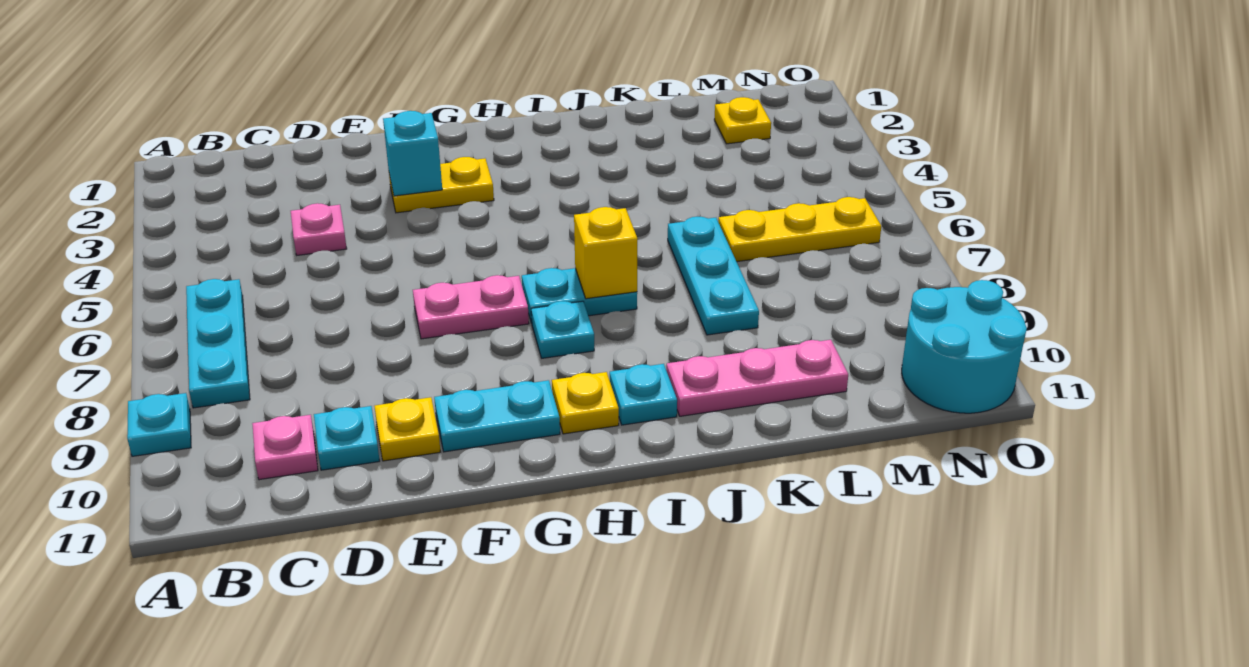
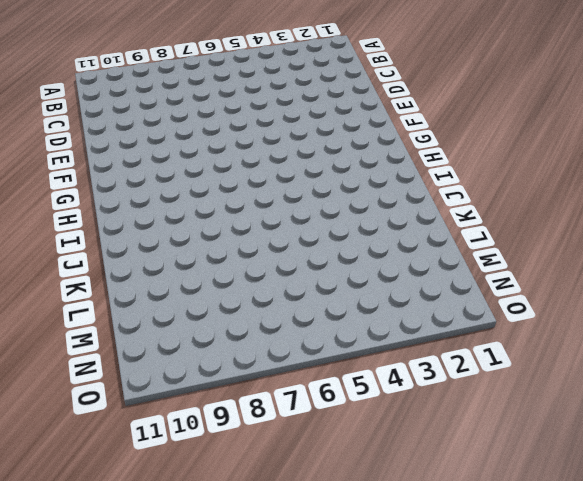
none -> cyan 1x1 plate [127,393,191,456]
none -> cyan 1x3 plate [186,279,250,408]
none -> pink 1x1 plate [252,415,318,480]

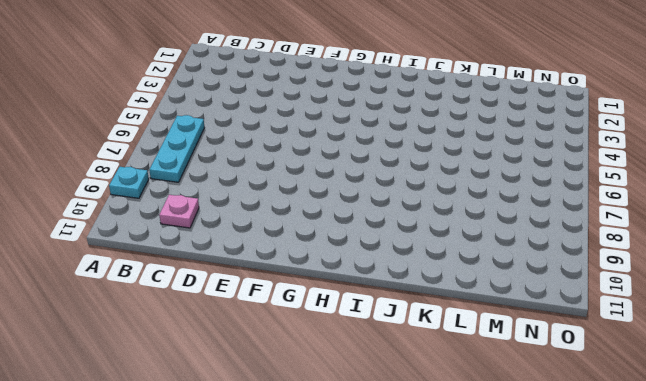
none -> pink 1x1 plate [291,203,347,255]
none -> cyan 1x1 plate [314,406,380,470]
none -> yellow 1x1 plate [374,397,440,461]

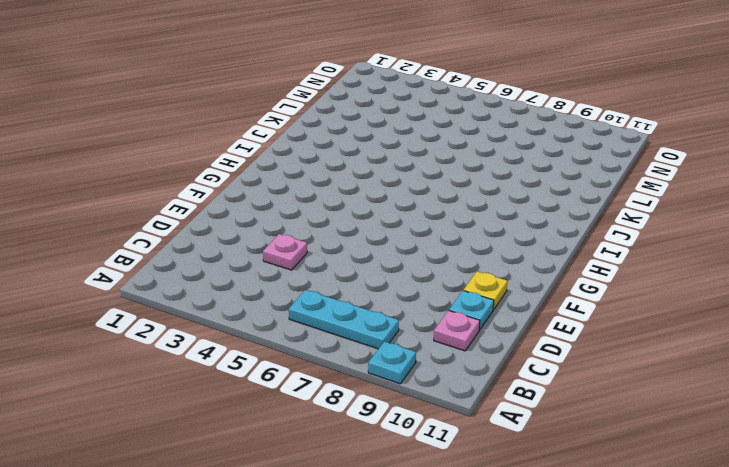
none -> yellow 1x2 plate [389,157,494,213]
none -> pink 1x2 plate [413,275,529,339]
none -> cyan 1x2 plate [434,380,560,452]

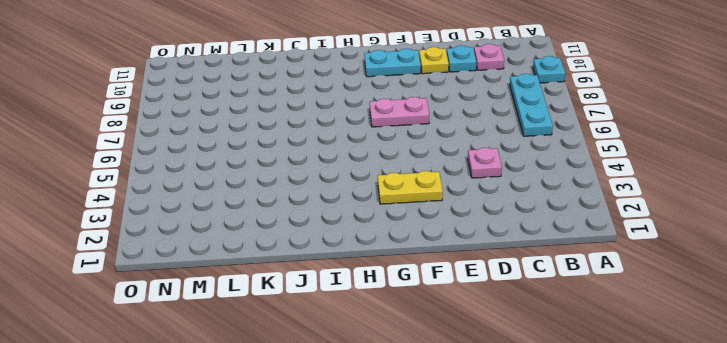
none -> cyan 1x2 plate [522,268,637,323]
none -> cyan 1x1 plate [531,301,594,358]
none -> yellow 1x1 plate [552,372,619,434]

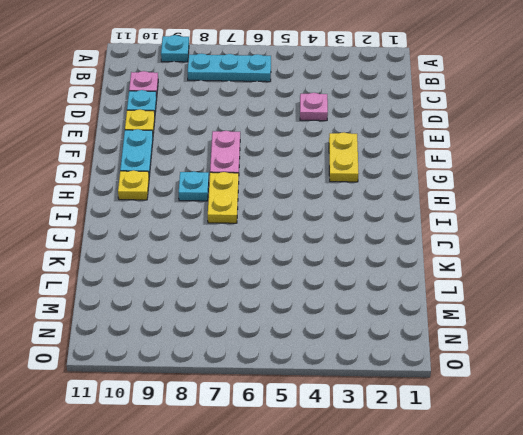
yellow 1x2 plate [208,172,239,223] -> cyan 1x2 plate [522,268,637,323]
none -> cyan 1x1 plate [610,364,677,425]
none -> pink 1x3 plate [666,340,848,416]
none -> cyan 1x3 plate [668,217,759,335]

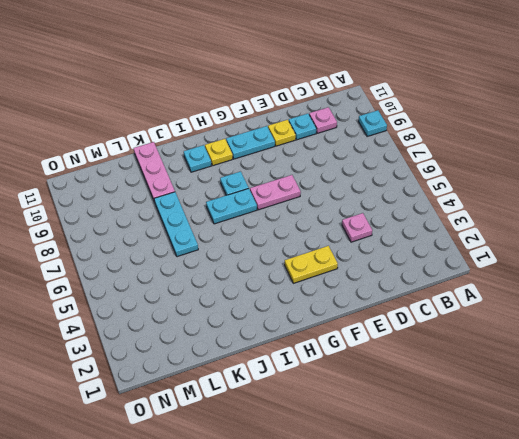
pink 1x3 plate [134,142,175,202] -> pink 1x3 plate turned to [666,340,848,416]
none -> cyan 1x3 plate [186,279,250,408]
none -> yellow 1x3 plate [718,197,881,262]
none -> yellow 1x1 plate [714,97,771,144]

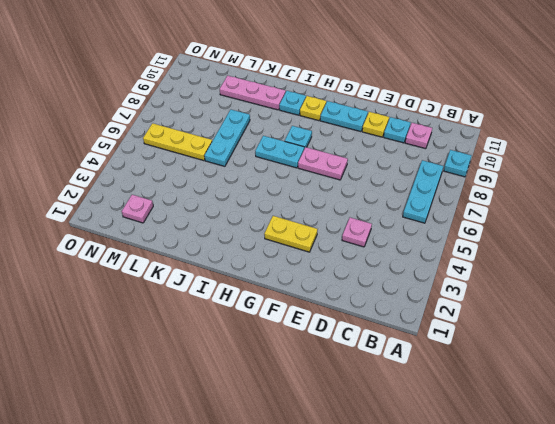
pink 1x1 plate [122,195,153,223] -> yellow 1x1 plate [714,97,771,144]
none -> cyan 2x2 round brick [902,280,1027,413]
none -> cyan 1x1 brick [383,111,442,196]
none -> yellow 1x1 brick [574,207,638,299]

